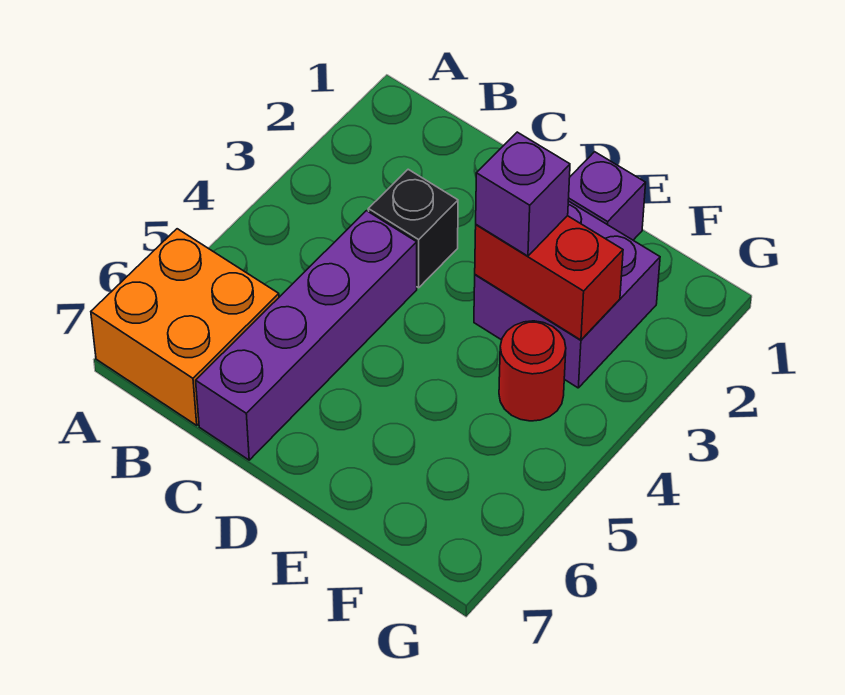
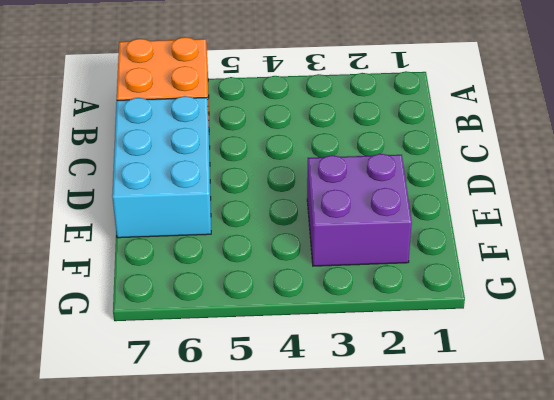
cyan 2x3 brick [112,96,211,238] -> purple 1x4 brick [196,211,417,460]
none -> black 1x1 brick [368,169,458,288]
none -> purple 1x1 brick [568,152,646,240]

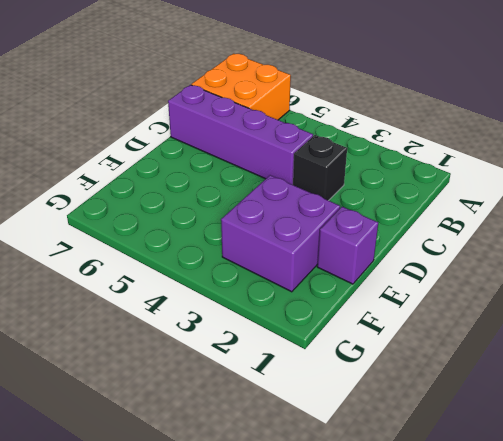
none -> red 1x1 round brick [499,321,566,421]
none -> red 1x2 brick [475,216,623,340]

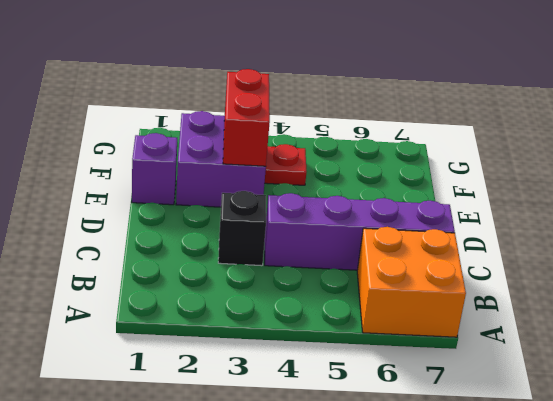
red 1x1 plate [265,144,307,185] -> red 1x1 round brick [499,321,566,421]
none -> purple 1x1 brick [476,132,570,256]

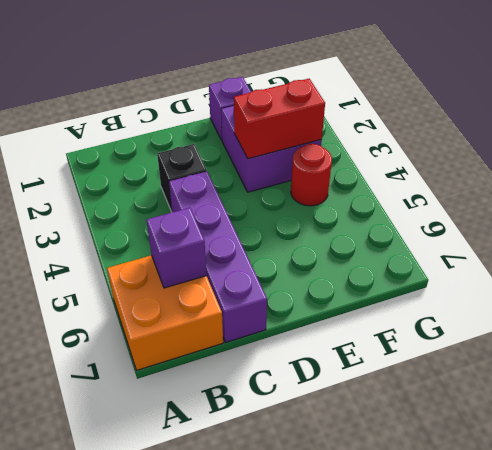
purple 1x1 brick [147,208,207,288] -> purple 1x1 brick moved to [476,132,570,256]

